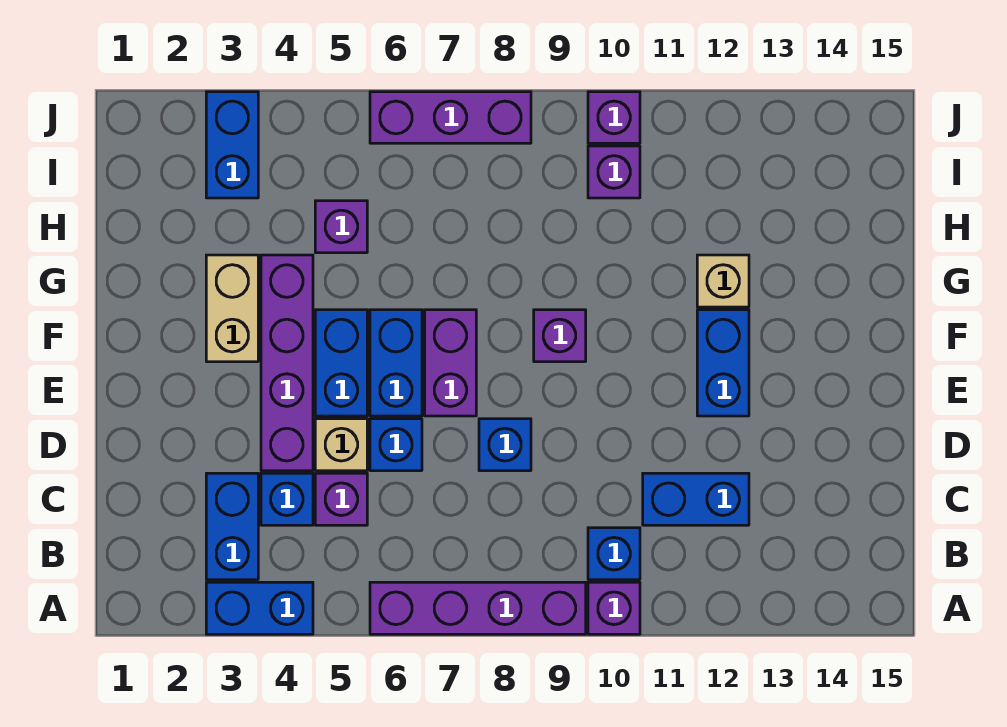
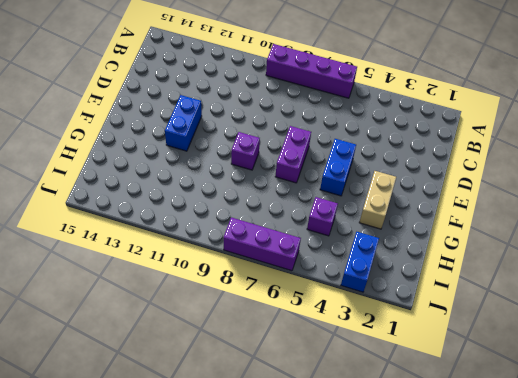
none -> blue 1x2 brick [206,582,313,634]
none -> purple 1x1 brick [588,582,640,634]
none -> blue 1x2 brick [206,473,258,580]

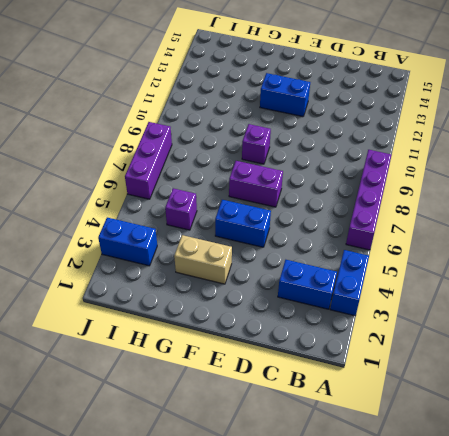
none -> purple 1x1 brick [588,582,640,634]
none -> blue 1x1 brick [588,528,640,580]
none -> blue 1x1 brick [261,473,313,525]

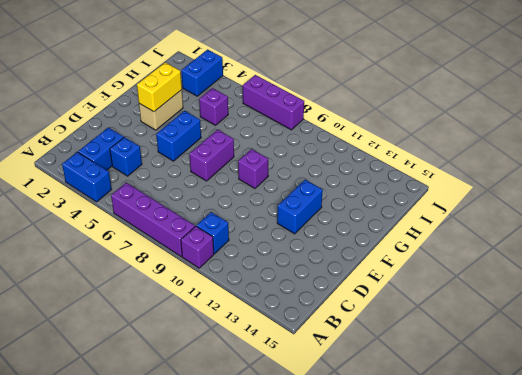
yellow 1x2 brick [137,62,182,112] -> none
none -> purple 1x1 brick [315,473,367,525]
none -> blue 1x2 brick [643,473,749,525]
none -> purple 1x4 brick [261,255,313,471]

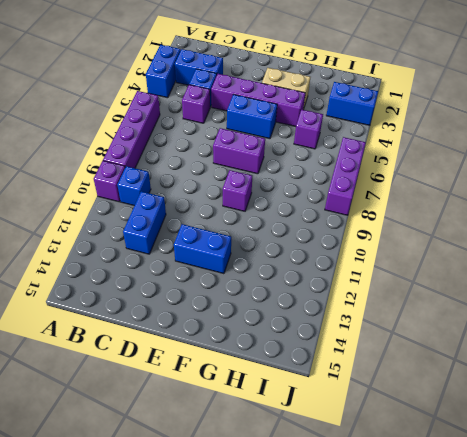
none -> tan 1x1 brick [315,419,367,471]
none -> blue 1x1 brick [370,419,422,471]
none -> blue 1x1 brick [479,419,531,471]

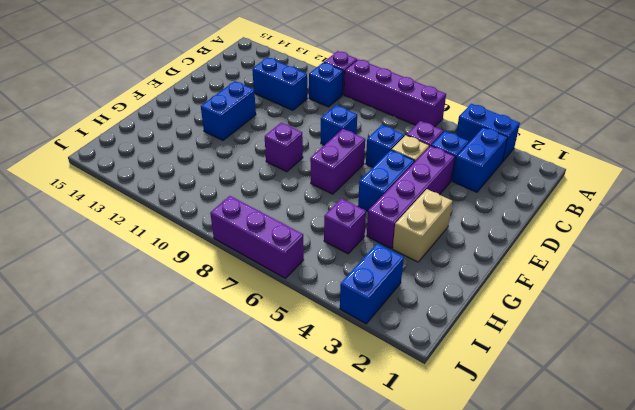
none -> blue 1x2 brick [370,310,422,416]
none -> tan 1x1 brick [697,255,749,307]
none -> purple 1x1 brick [588,146,640,198]

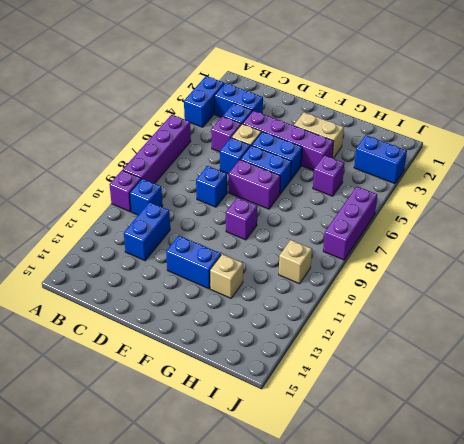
tan 1x1 brick [279,240,312,284] -> purple 1x1 brick [588,146,640,198]
none -> purple 1x1 brick [588,92,640,143]

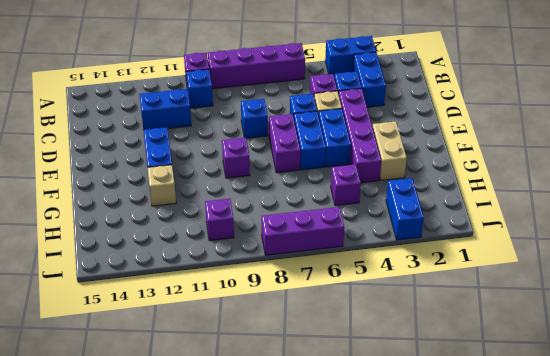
none -> purple 1x1 brick [588,92,640,143]

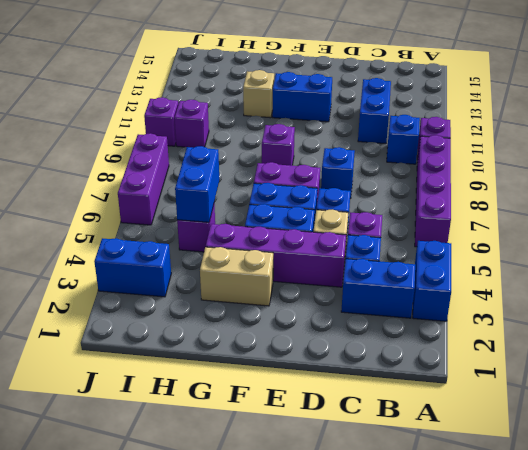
blue 1x2 brick [175,146,219,222] -> none

